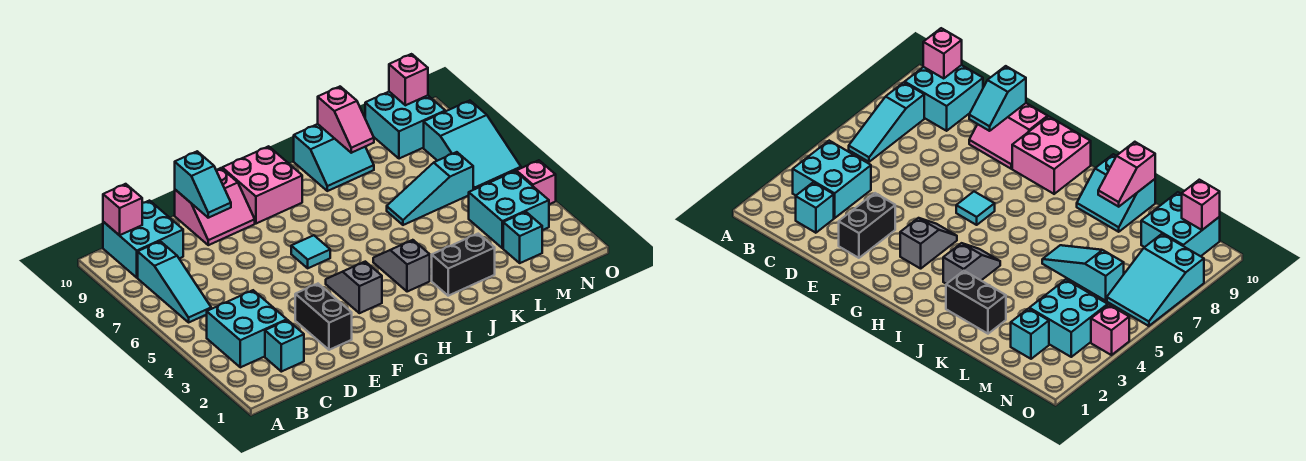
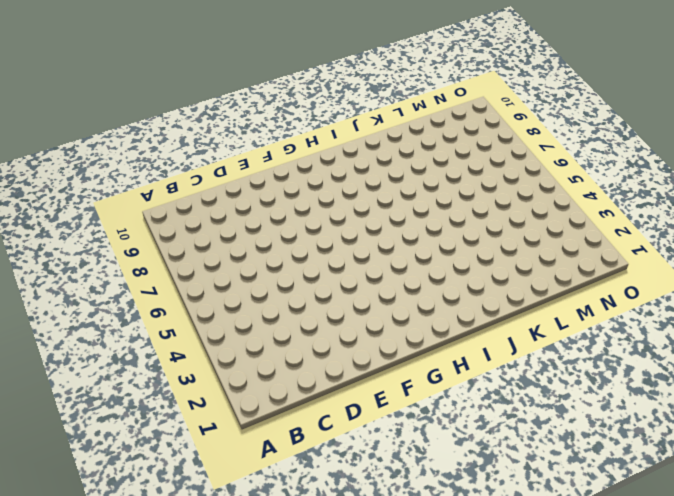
none -> cyan 2x2 brick [207,290,287,367]
none -> cyan 1x3 slope [138,241,211,322]
none -> cyan 2x2 brick [103,201,183,278]

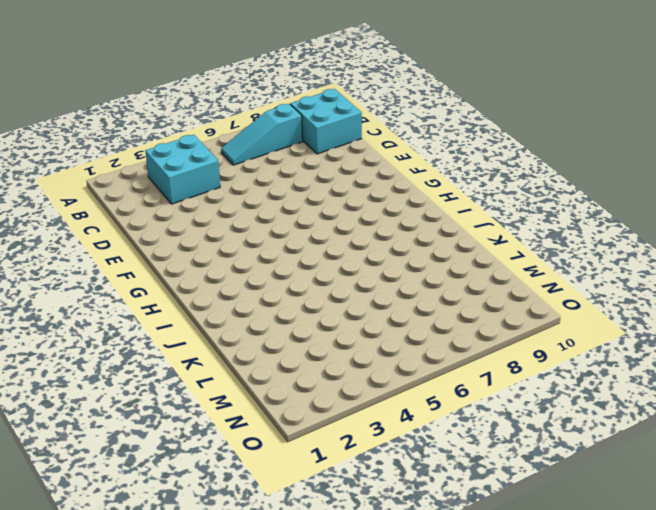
none -> cyan 1x1 brick [265,320,304,372]
none -> black 1x2 brick [295,284,352,350]
none -> pink 2x2 slope [175,168,255,245]

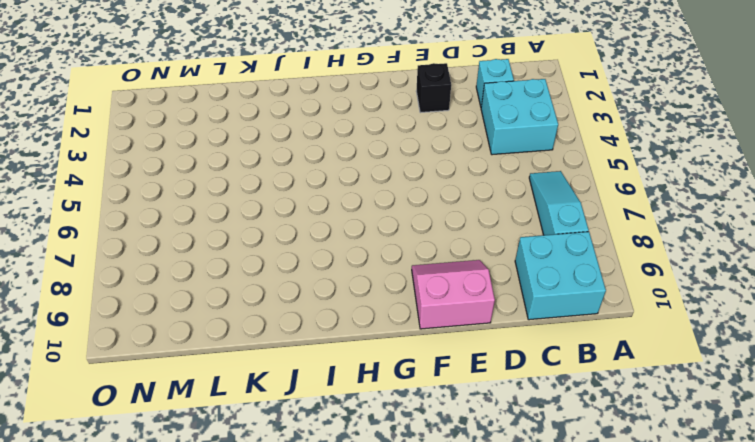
black 1x1 brick [416,63,451,113] -> black 1x2 brick [295,284,352,350]
none -> grey 1x2 slope [326,262,382,313]
none -> cyan 1x1 tile [291,235,330,268]
none -> pink 2x2 brick [222,146,302,224]

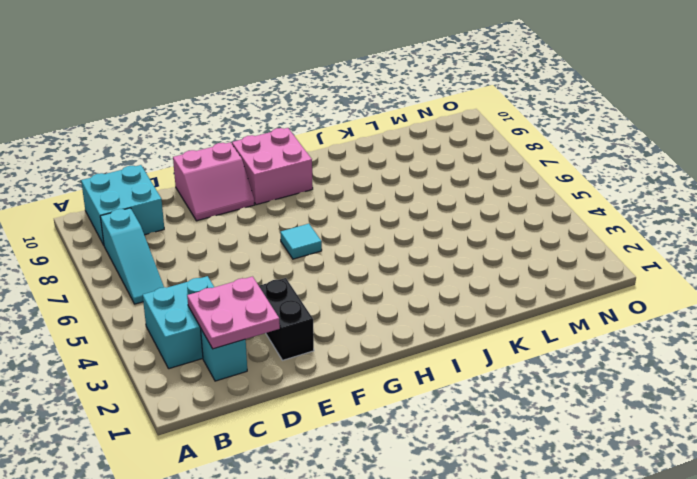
pink 2x2 plate [187,277,280,349] -> none
none -> grey 1x2 slope [326,262,382,313]
none -> grey 1x2 slope [373,240,430,292]
none -> black 1x2 brick [432,234,495,296]

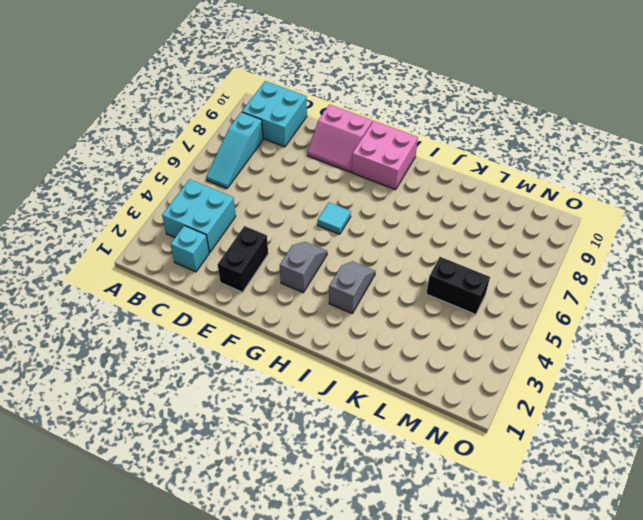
black 1x2 brick [426,257,490,315] -> black 1x2 brick moved to [432,234,495,296]
none -> cyan 2x2 slope [294,124,374,191]
none -> cyan 1x3 slope [387,152,473,225]
none -> cyan 1x1 brick [503,212,542,263]

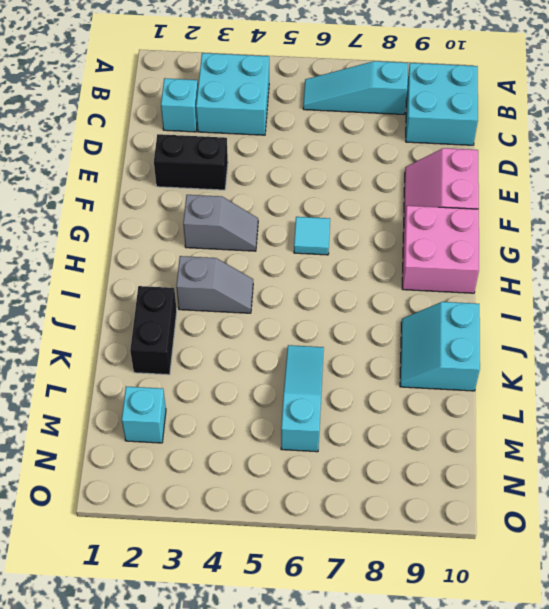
none -> cyan 2x2 brick [469,171,549,248]
none -> cyan 2x2 brick [365,92,445,159]
none -> cyan 2x3 slope [424,101,521,190]

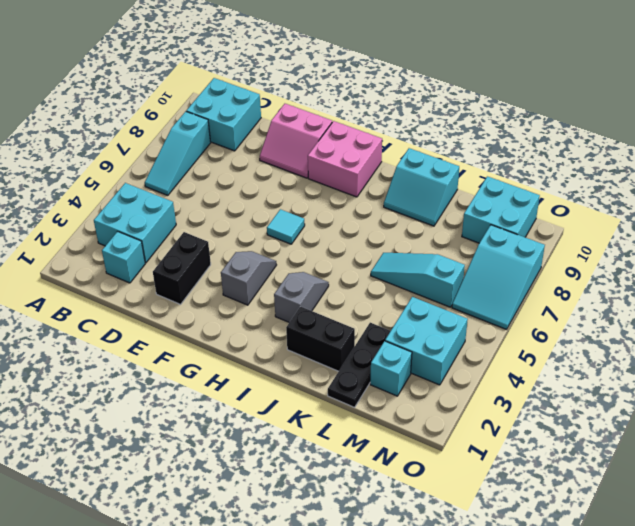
black 1x3 plate [328,323,390,407] -> none
none -> pink 1x1 brick [516,160,556,204]
none -> pink 1x1 brick [103,184,142,235]
none -> cyan 1x2 slope [175,151,231,218]

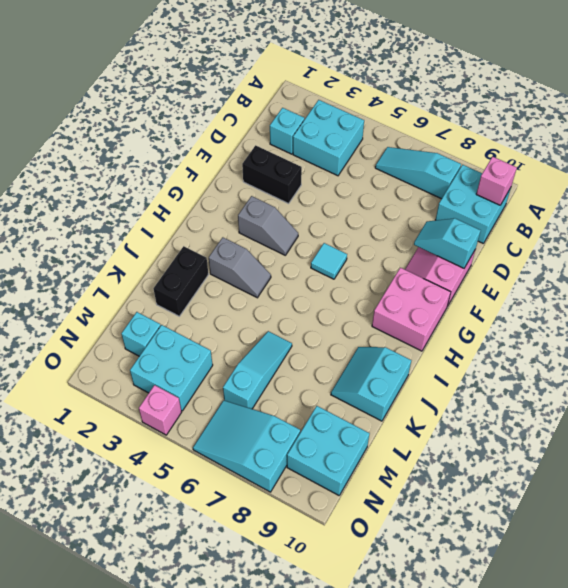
none -> pink 1x2 slope [318,87,374,153]
none -> pink 1x1 brick [389,54,428,105]

